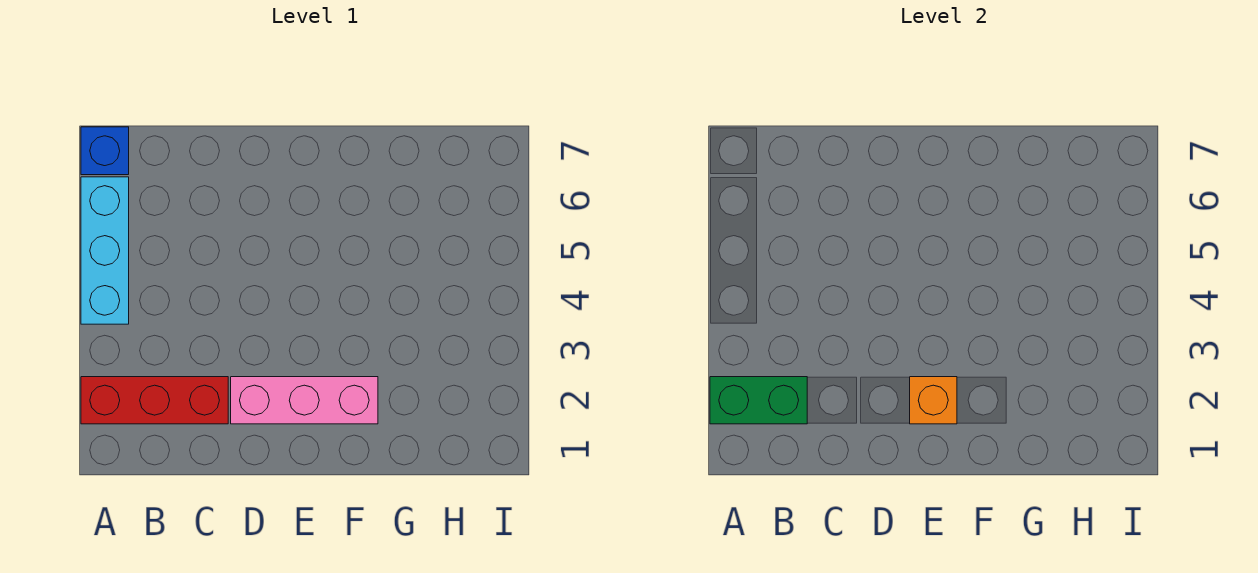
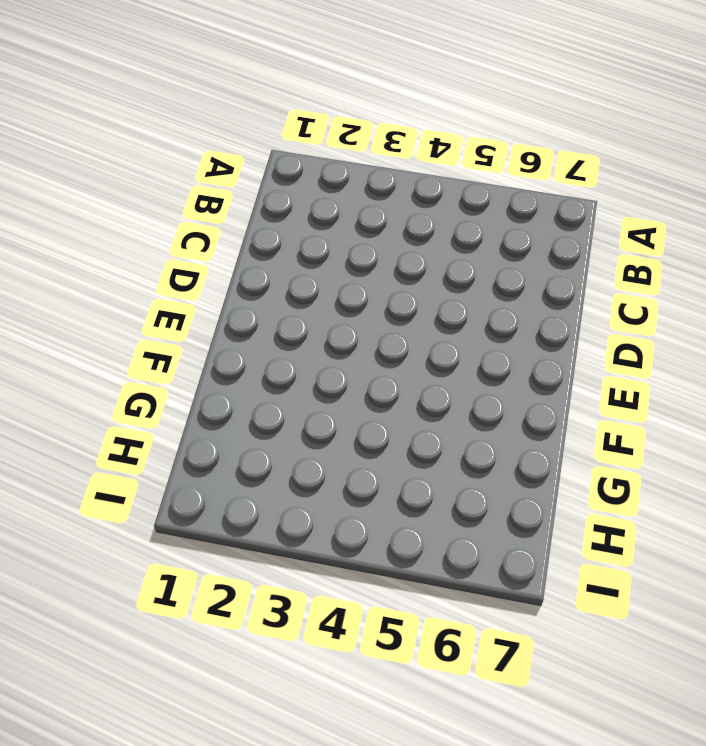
none -> red 1x3 brick [81,377,228,424]
none -> cyan 1x3 brick [81,177,129,324]

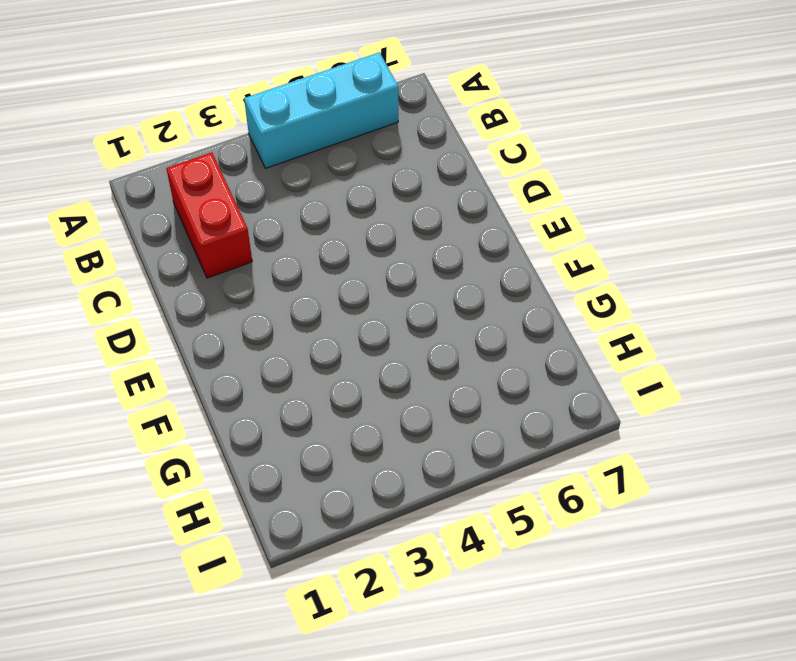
red 1x2 brick [166,152,252,278] -> red 1x3 brick [81,377,228,424]
none -> blue 1x1 brick [81,127,129,175]
none -> pink 1x3 brick [231,377,378,424]

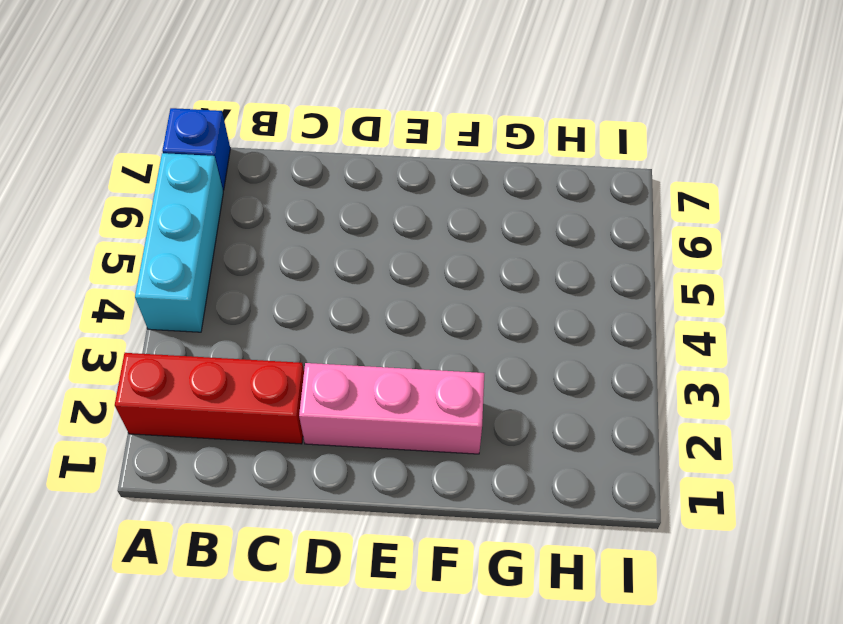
none -> green 1x2 brick [710,377,807,424]
none -> orange 1x1 brick [910,377,957,424]

